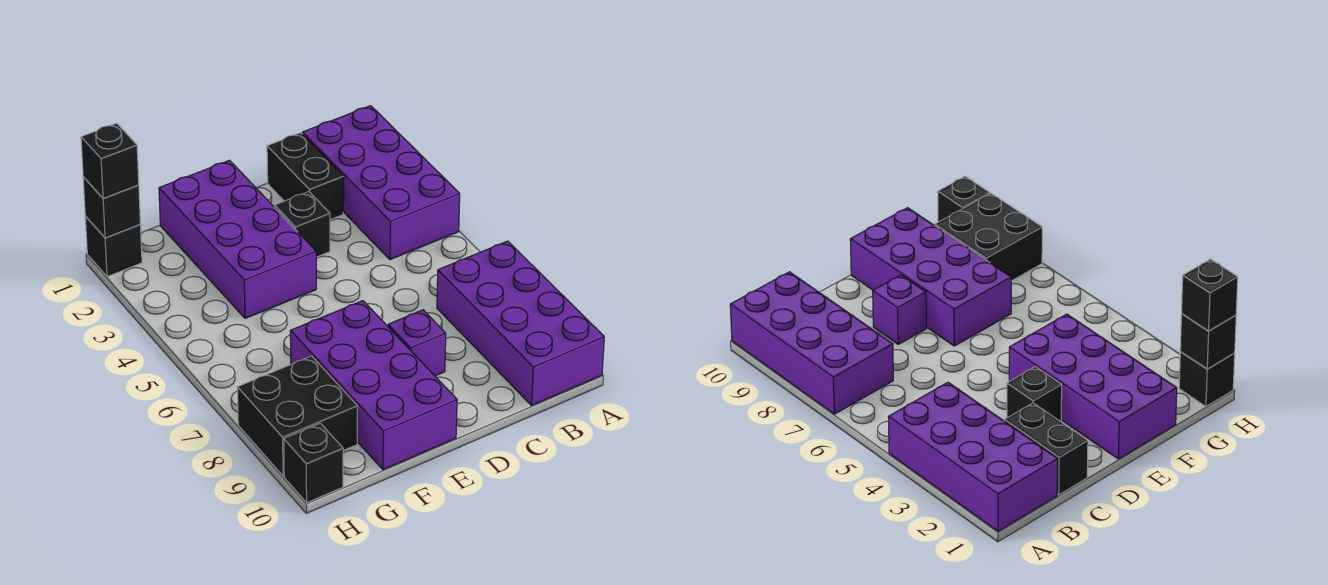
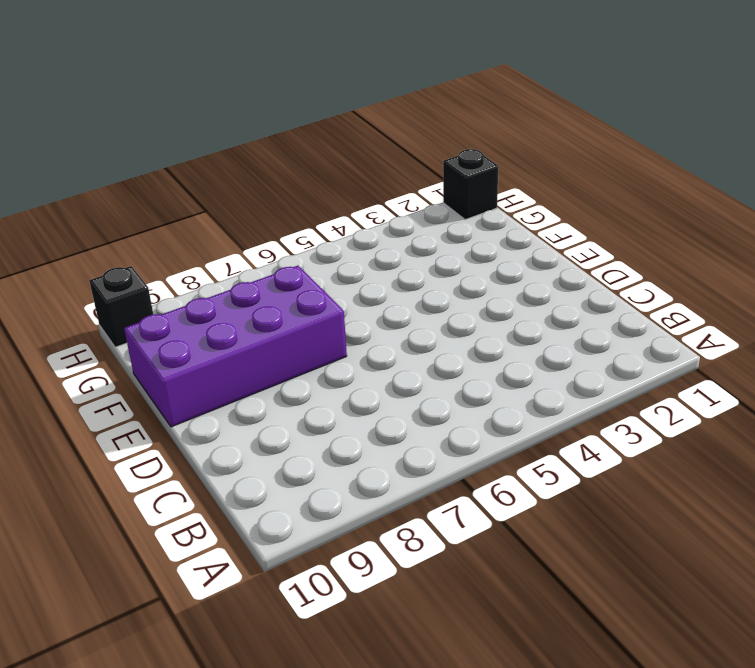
none -> purple 2x4 brick [303,106,460,260]
none -> purple 2x4 brick [437,241,604,405]
none -> black 1x2 brick [267,133,344,220]

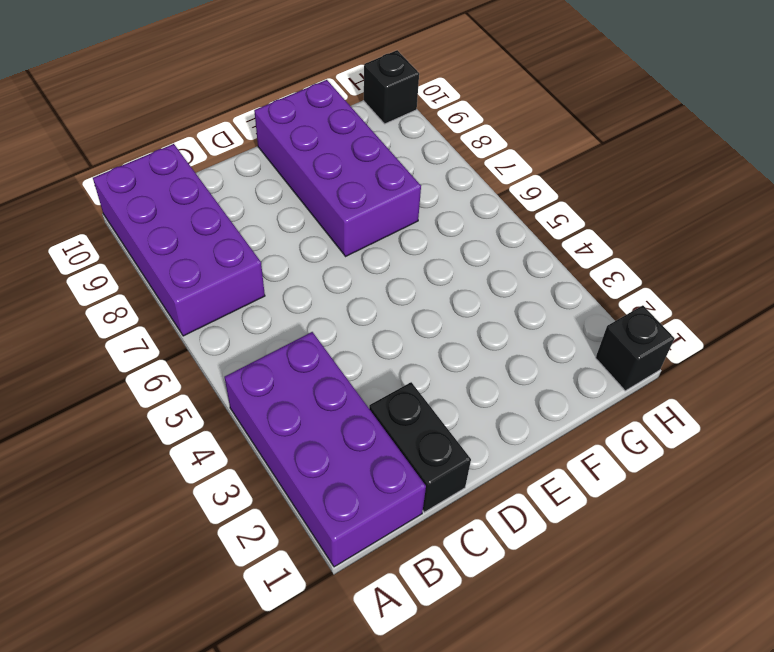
none -> black 1x1 brick [275,192,330,257]
none -> purple 1x1 brick [388,310,446,376]
none -> purple 2x4 brick [159,160,316,319]

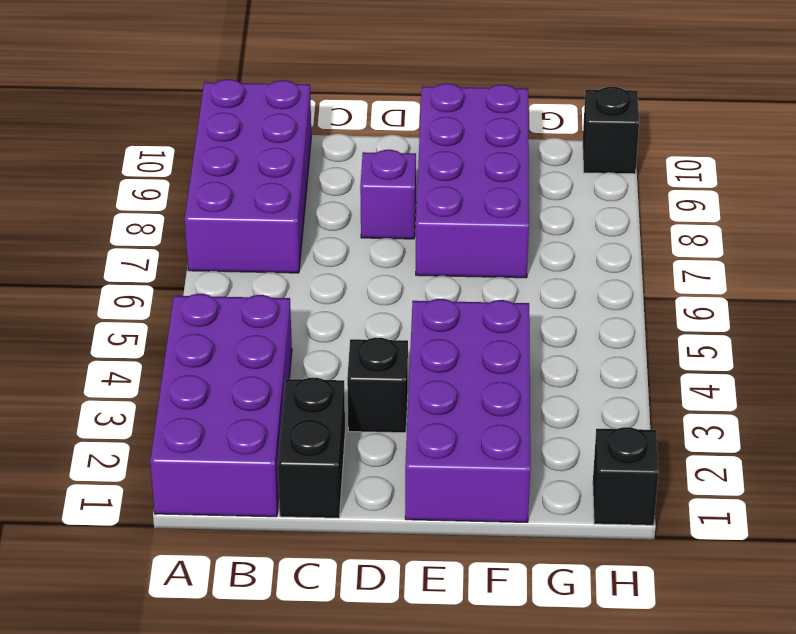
none -> black 2x2 brick [237,356,358,476]
none -> black 1x1 brick [83,177,140,238]
none -> black 1x1 brick [81,123,139,199]

